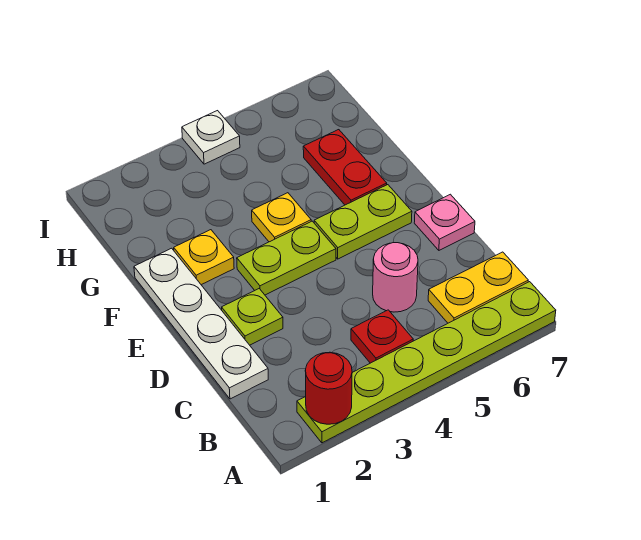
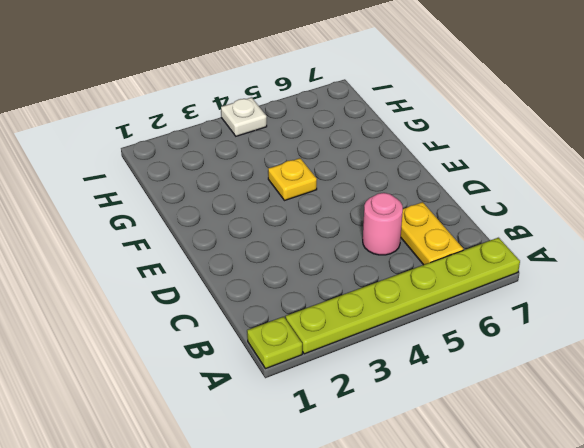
lime 1x1 plate [247,317,302,369] -> lime 1x1 plate moved to [222,289,283,345]
yellow 1x2 plate [401,202,463,265] -> yellow 1x2 plate turned to [428,252,528,323]
none -> red 1x1 plate [351,310,413,363]
none -> white 1x4 plate [134,248,268,399]
none -> pink 1x1 plate [414,194,475,250]

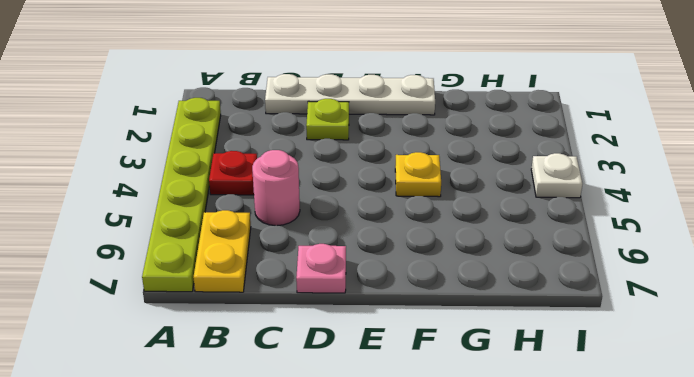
none -> lime 1x2 plate [237,221,336,295]
none -> lime 1x2 plate [314,185,412,259]
none -> yellow 1x1 plate [174,230,234,285]

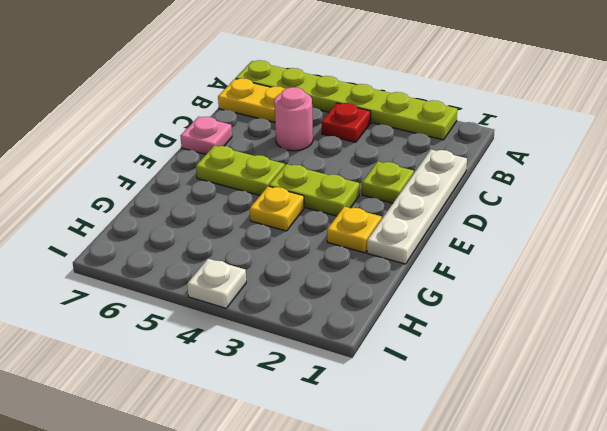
none -> red 1x2 plate [303,130,387,205]
none -> red 1x1 round brick [305,352,352,424]

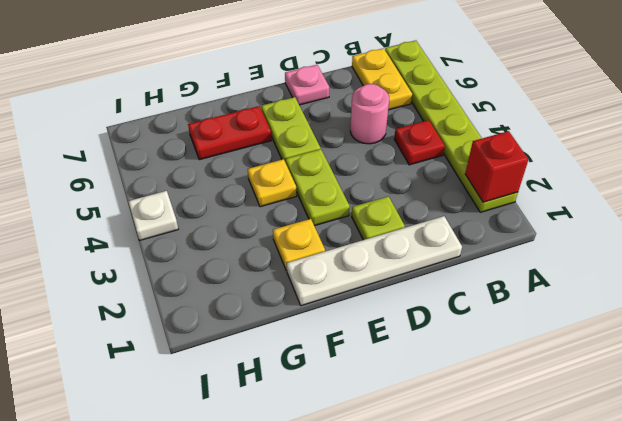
red 1x1 brick [465,131,528,202] -> red 1x1 round brick [305,352,352,424]

